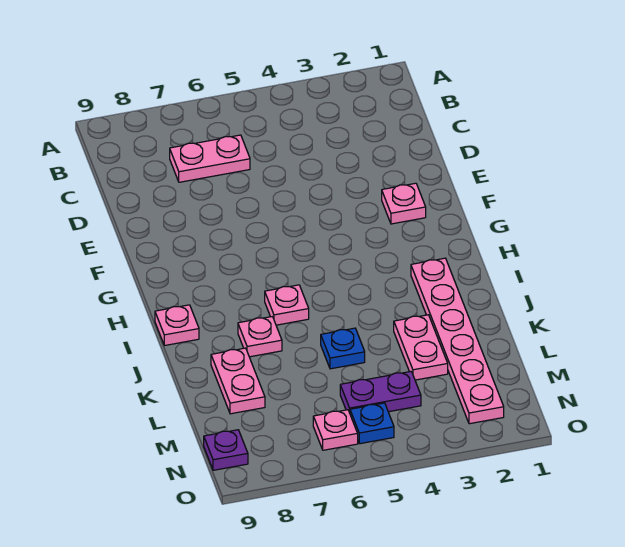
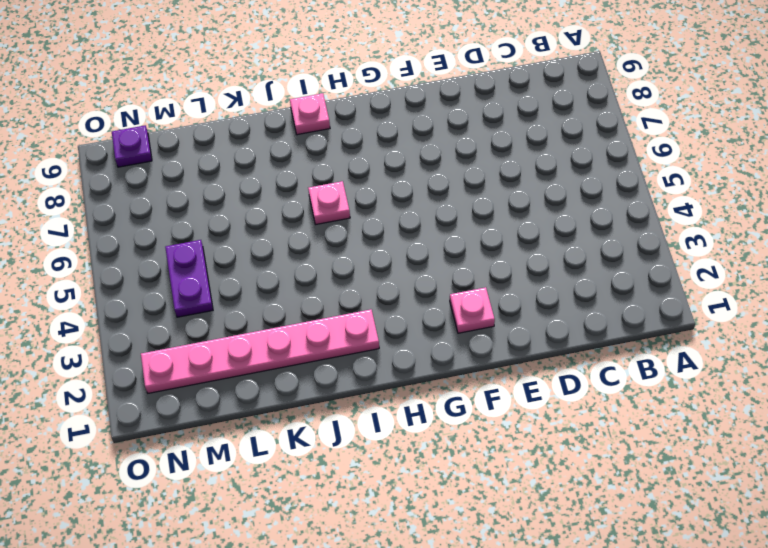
none -> pink 1x2 plate [170,135,250,182]
none -> pink 1x1 plate [238,317,282,357]
none -> pink 1x2 plate [394,315,448,380]

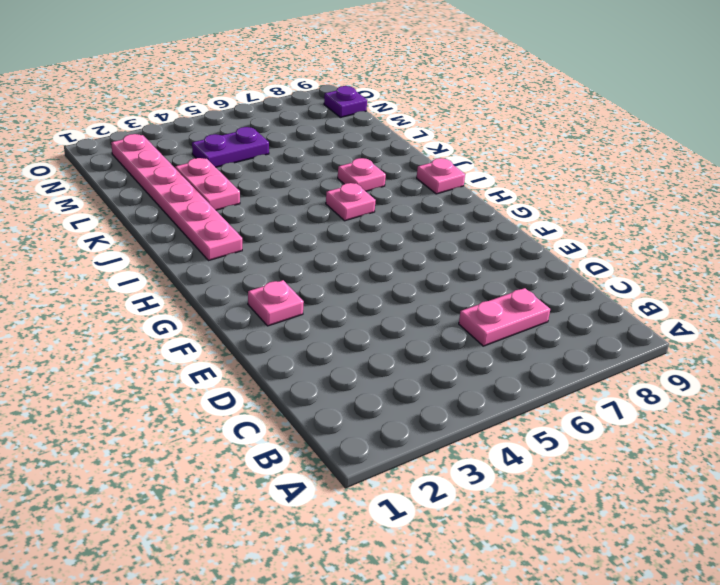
none -> blue 1x1 plate [321,328,365,369]
none -> pink 1x2 plate [211,348,265,414]
none -> blue 1x1 plate [350,403,394,444]

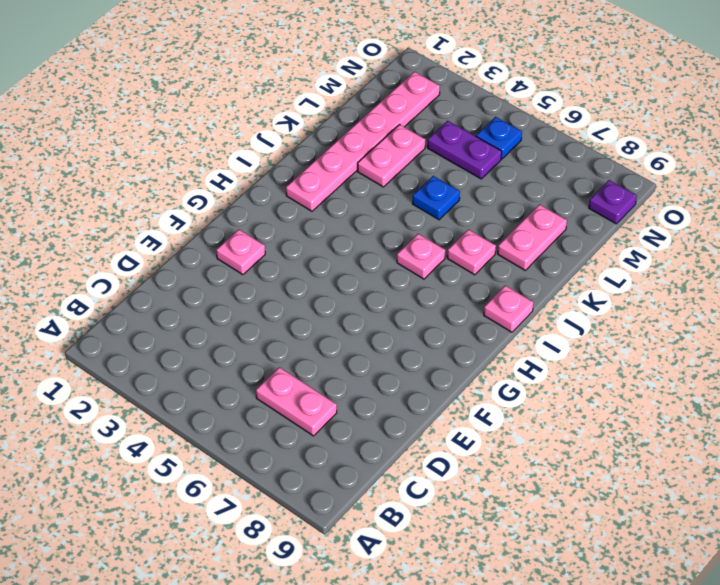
none -> pink 1x1 plate [313,410,358,450]

